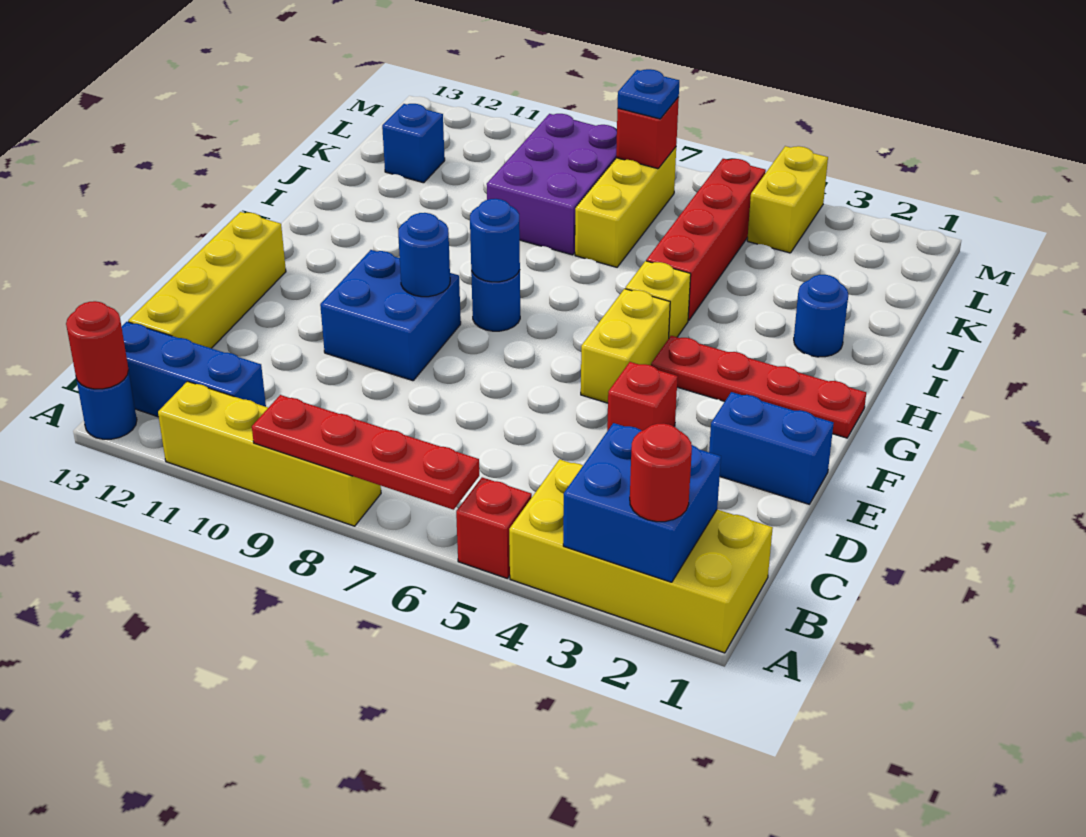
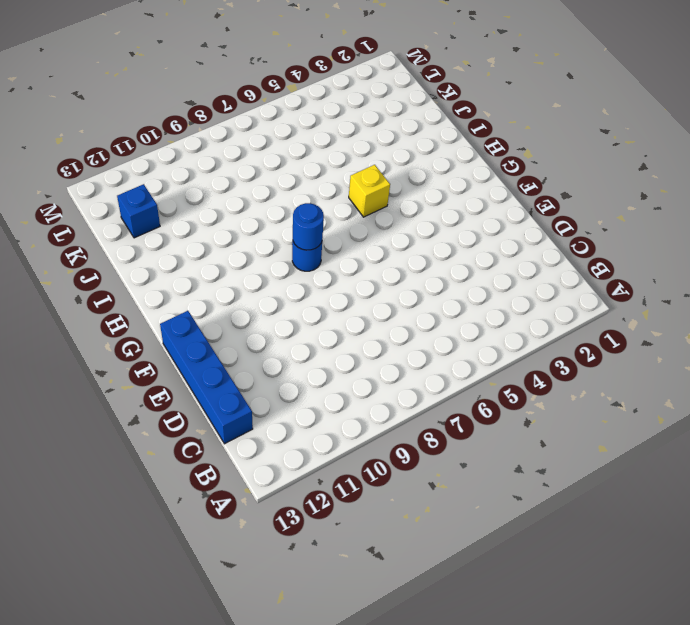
blue 1x4 brick [160,311,253,444] -> yellow 1x4 brick [128,212,286,348]
none -> yellow 2x4 brick [509,459,773,653]
none -> red 1x1 brick [456,477,532,579]
none -> yellow 1x4 brick [158,381,381,526]

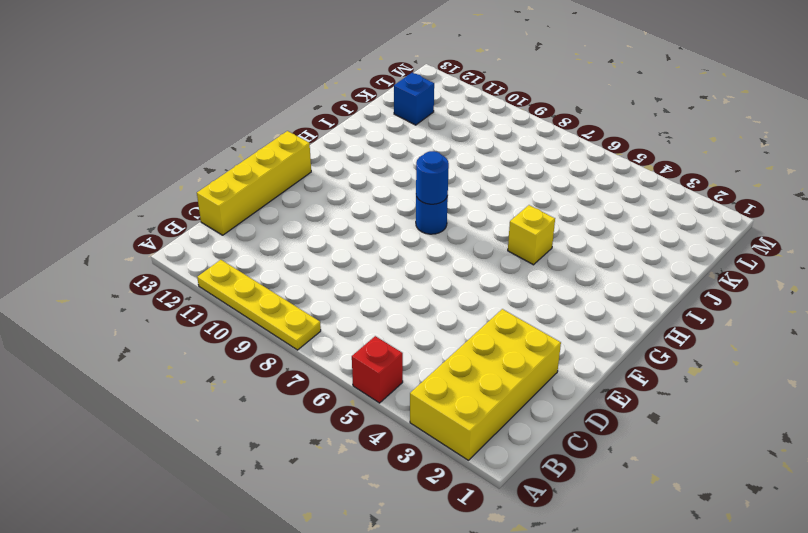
yellow 2x4 brick [410,309,561,460] -> yellow 2x4 brick turned to [509,459,773,653]
yellow 1x4 plate [197,260,321,350] -> yellow 1x4 brick [158,381,381,526]
none -> blue 1x1 round brick [76,370,137,439]
none -> blue 1x3 brick [122,322,266,417]
none -> blue 1x2 brick [709,392,834,504]

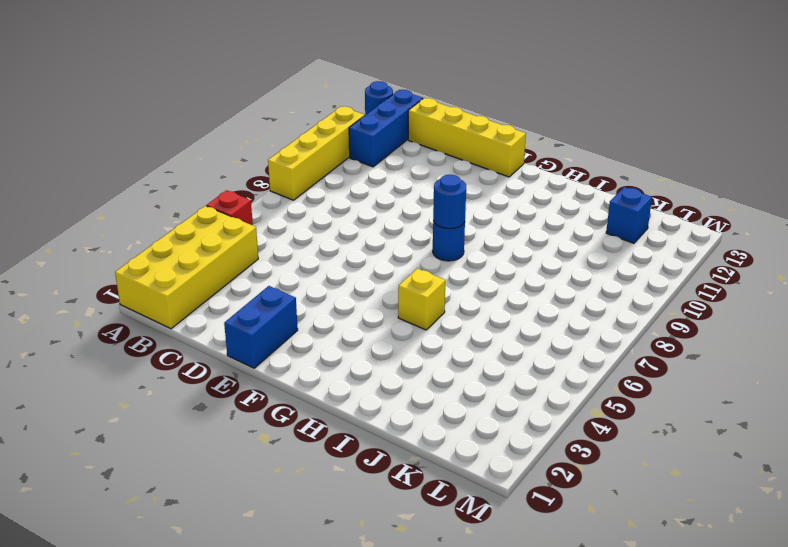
none -> red 1x1 brick [607,362,678,431]
none -> blue 2x2 brick [320,250,461,381]
none -> yellow 1x2 brick [581,289,670,403]

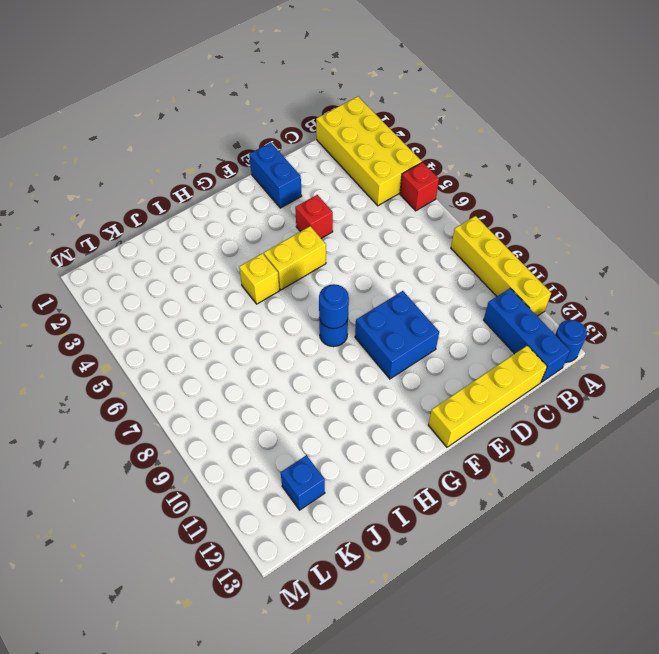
none -> red 1x4 plate [651,336,866,438]
none -> blue 1x1 round brick [794,275,848,357]
none -> red 1x4 brick [646,159,766,321]

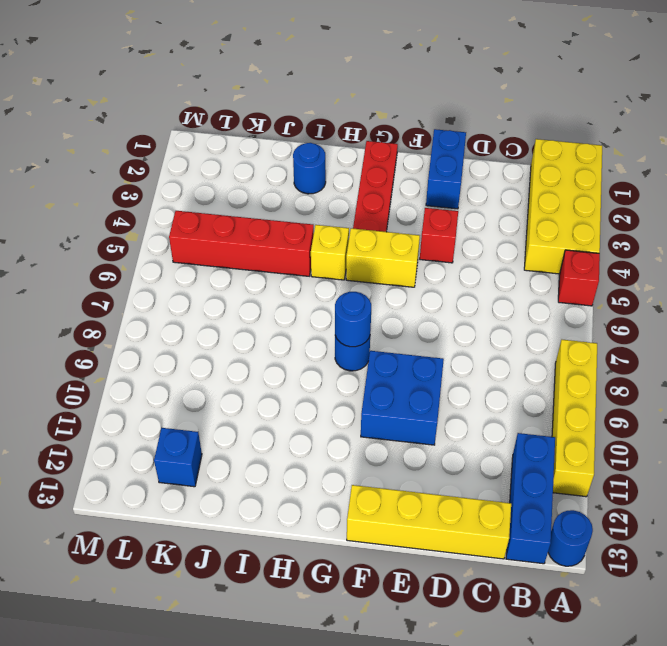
none -> yellow 1x3 brick [575,147,676,267]
none -> purple 2x3 brick [487,114,617,255]
none -> yellow 1x2 brick [747,146,828,253]

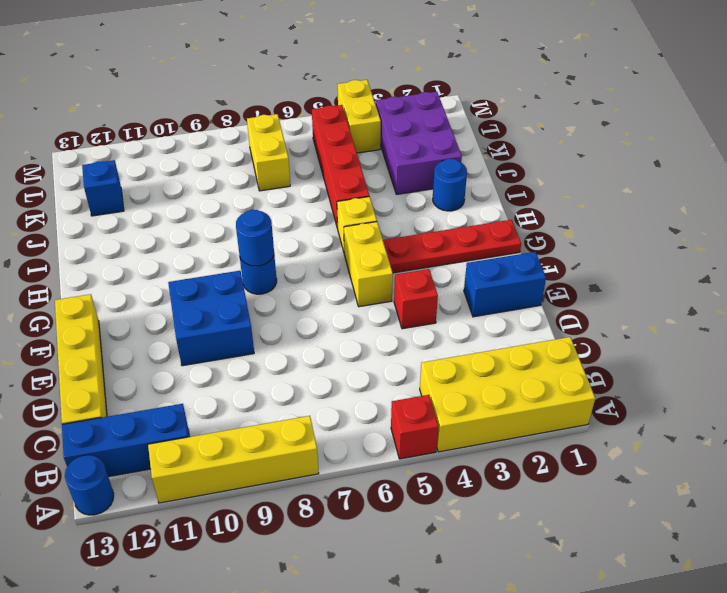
purple 2x3 brick [376,92,462,194] -> purple 2x3 brick moved to [487,114,617,255]
yellow 1x2 brick [247,114,290,191] -> yellow 1x3 brick [575,147,676,267]
none -> blue 2x2 brick [563,423,721,582]
none -> red 1x4 plate [252,395,479,510]
none -> red 1x1 round brick [66,301,129,389]

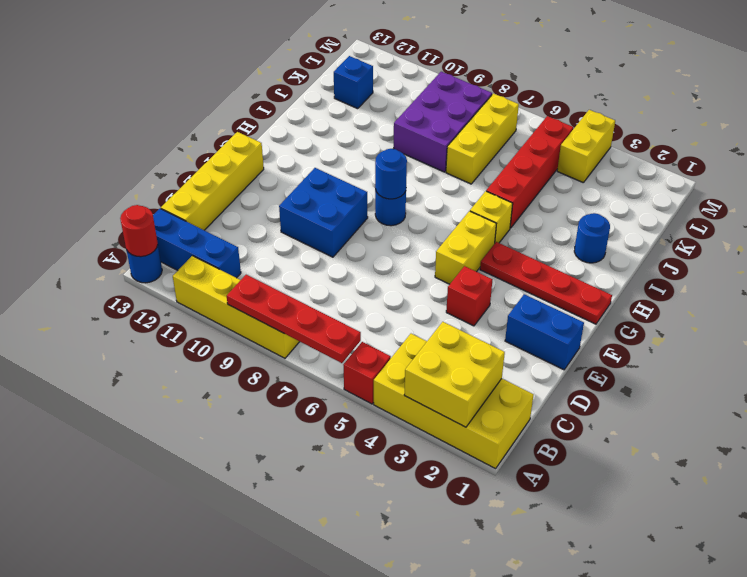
yellow 2x2 brick [404,322,505,427] -> blue 2x2 brick [563,423,721,582]
none -> blue 1x1 round brick [398,213,450,297]
none -> red 1x1 brick [616,97,679,169]
none -> red 1x1 round brick [630,424,692,522]

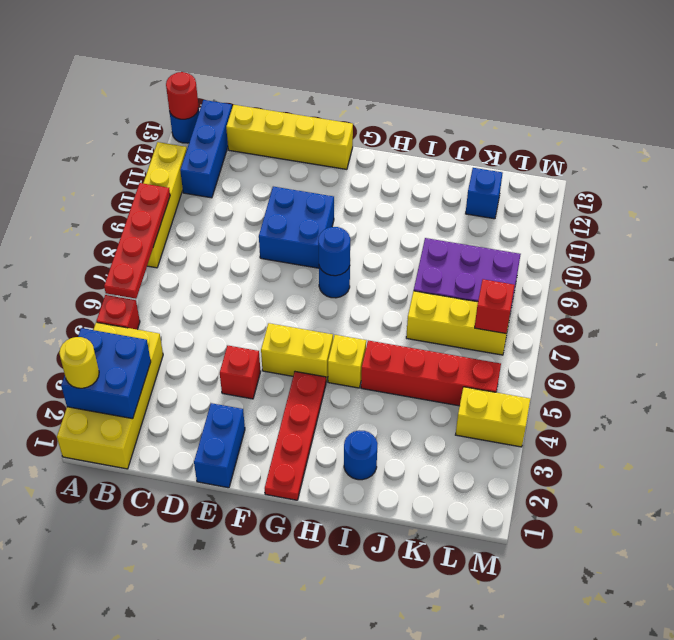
yellow 1x1 round brick [59,337,99,388] -> red 1x1 round brick [630,424,692,522]
none -> blue 1x1 round brick [398,213,450,297]
none -> blue 1x1 plate [618,69,679,119]

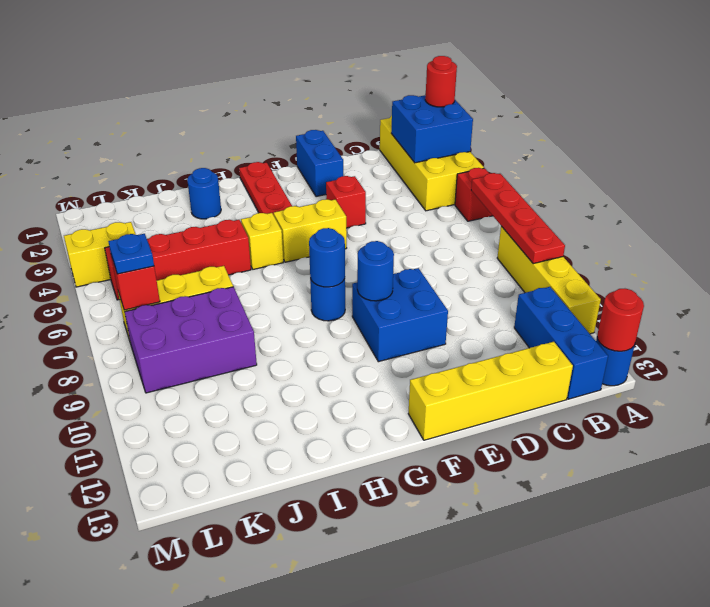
none -> blue 1x1 brick [382,104,445,183]

